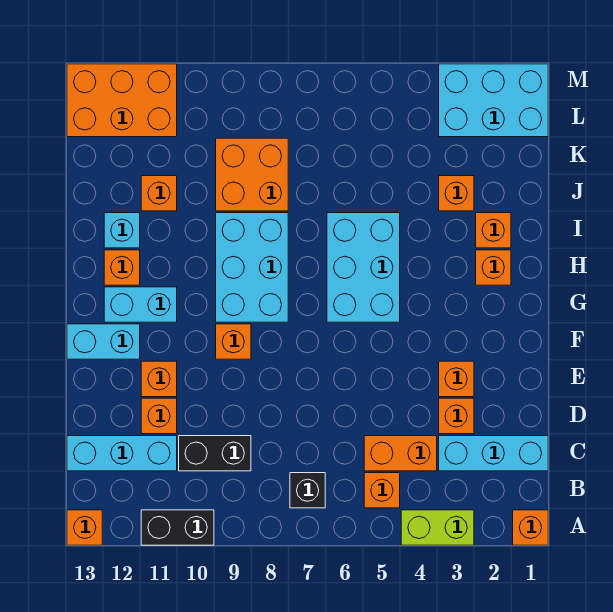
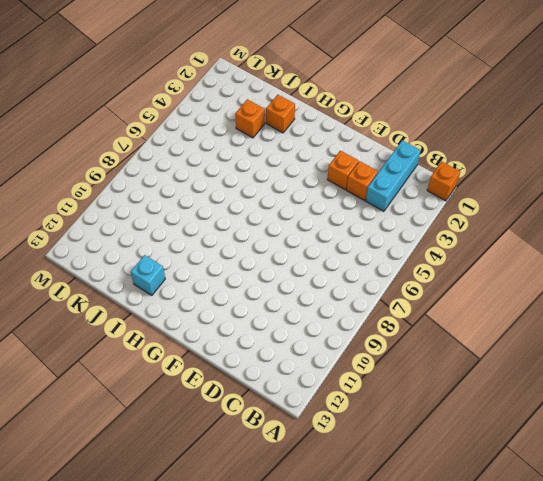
none -> lime 1x2 brick [401,510,474,545]
none -> black 1x2 brick [141,510,214,545]
none -> orange 1x1 brick [67,510,102,545]

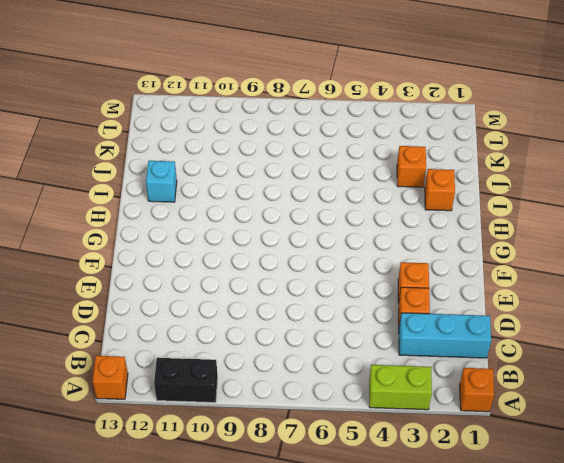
none -> orange 1x1 brick [364,473,400,508]
none -> black 1x1 brick [290,473,325,508]
none -> orange 1x2 brick [364,436,437,471]

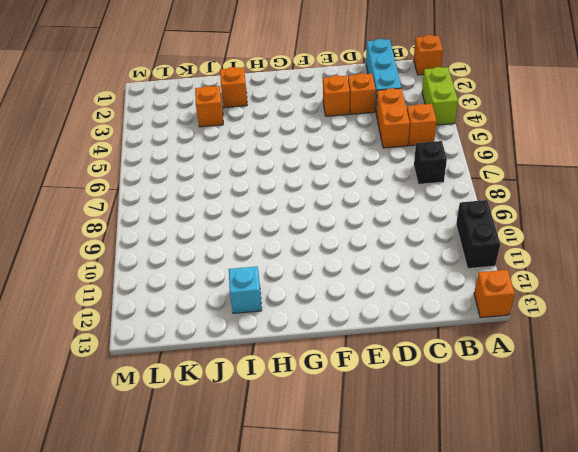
none -> black 1x2 brick [179,436,251,471]
none -> cyan 1x3 brick [67,436,177,471]
none -> orange 1x1 brick [141,398,177,434]

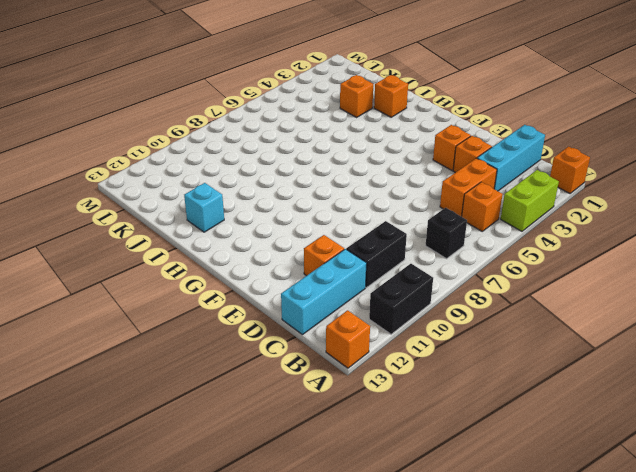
none -> orange 1x1 brick [141,361,177,397]
none -> orange 1x1 brick [216,324,251,359]
none -> cyan 1x2 brick [67,324,140,359]

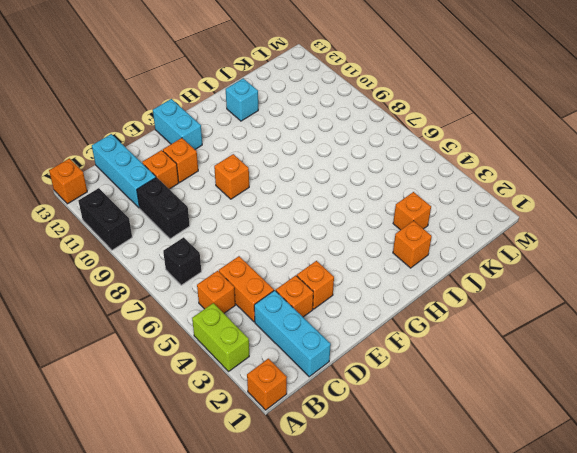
none -> cyan 2x3 brick [327,213,400,322]
none -> cyan 2x3 brick [216,213,288,322]
none -> cyan 1x2 brick [104,287,177,322]

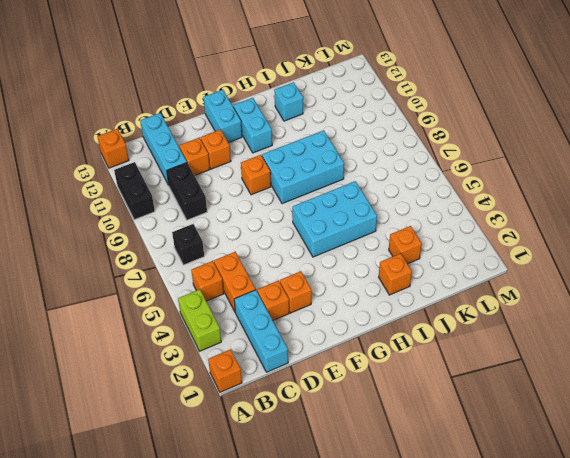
none -> orange 1x1 brick [476,250,511,285]
none -> orange 1x1 brick [104,250,140,285]
none -> orange 2x2 brick [216,138,288,211]

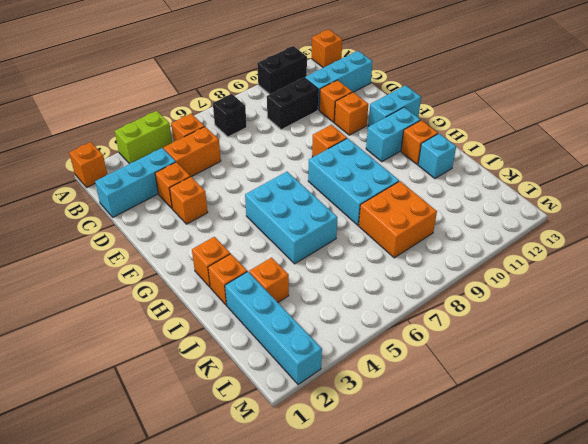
cyan 1x4 brick [225,272,322,384] -> cyan 2x3 brick [439,64,548,137]
none -> orange 1x1 brick [141,176,177,211]
none -> orange 2x3 brick [67,64,177,137]

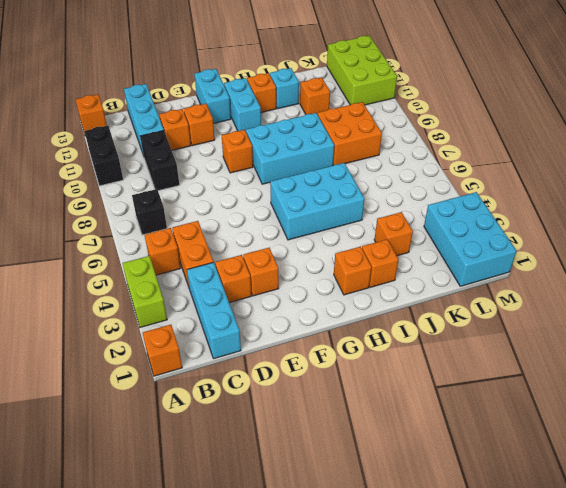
lime 2x3 brick [327,36,397,105] -> orange 2x3 brick [67,64,177,137]

